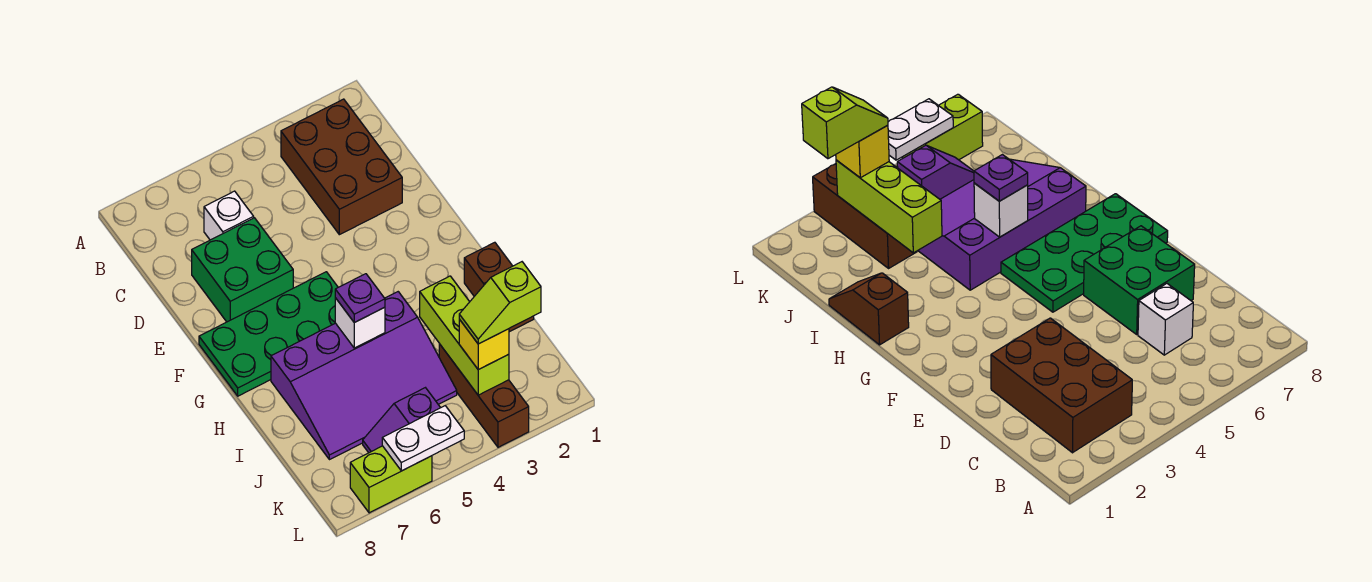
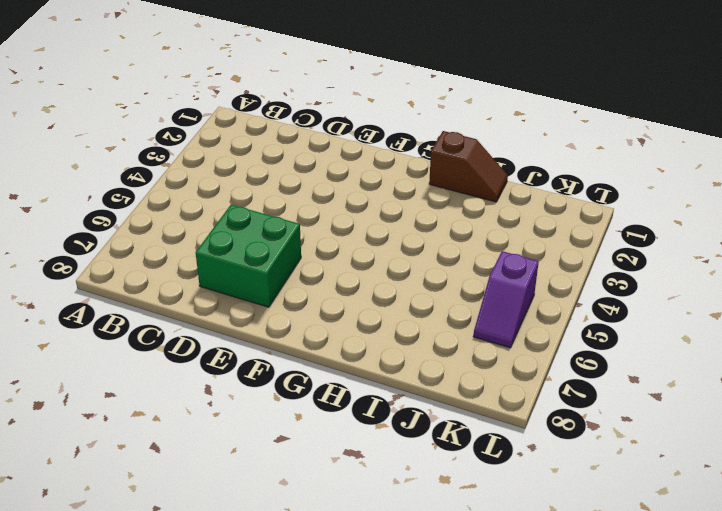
none -> brown 2x3 brick [281,99,402,235]
none -> white 1x1 brick [204,191,254,240]
none -> green 2x4 plate [199,272,338,396]

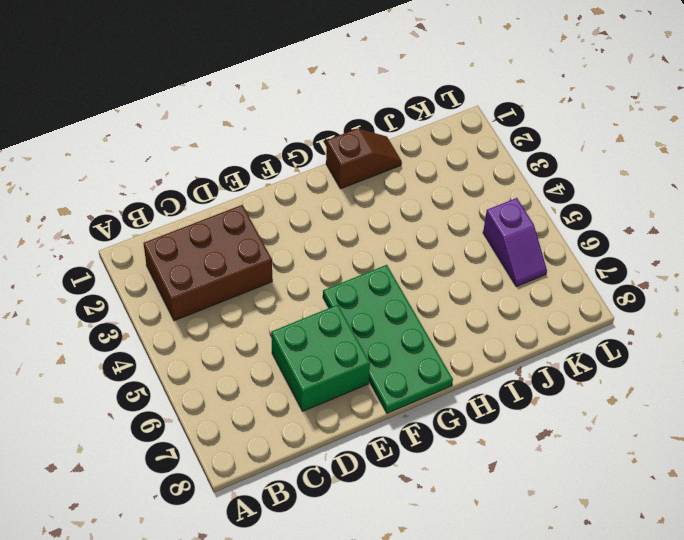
none -> white 1x1 brick [204,191,254,240]
none -> purple 3x4 slope [271,292,457,460]
none -> brown 1x3 brick [439,344,529,447]

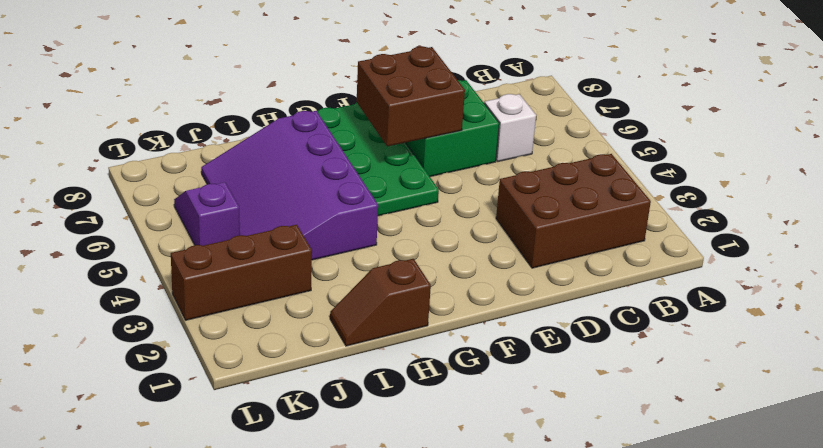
brown 2x2 brick [357,47,465,146] -> none
none -> lime 1x2 brick [350,446,432,513]
none -> white 1x1 brick [335,298,385,348]
none -> lime 1x3 brick [420,276,509,395]

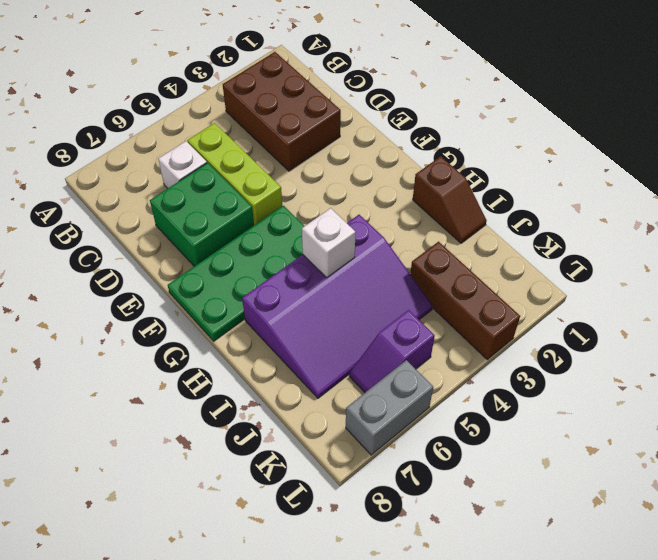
lime 1x3 brick [188,123,282,225] -> lime 1x3 brick moved to [420,276,509,395]
grey 1x2 brick [346,360,433,455] -> lime 1x2 brick [350,446,432,513]
none -> white 1x2 plate [382,406,464,471]
none -> purple 1x1 plate [335,274,385,323]
none -> yellow 1x1 brick [459,319,509,370]

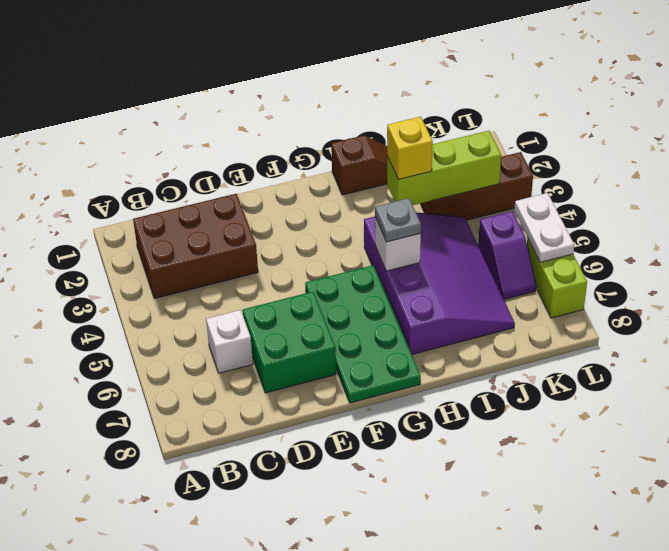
grey 1x1 plate [375,198,421,242] -> purple 1x1 plate [335,274,385,323]
yellow 1x1 brick [387,117,433,179] -> yellow 1x1 brick moved to [459,319,509,370]
none -> lime 1x2 slope [459,262,541,344]

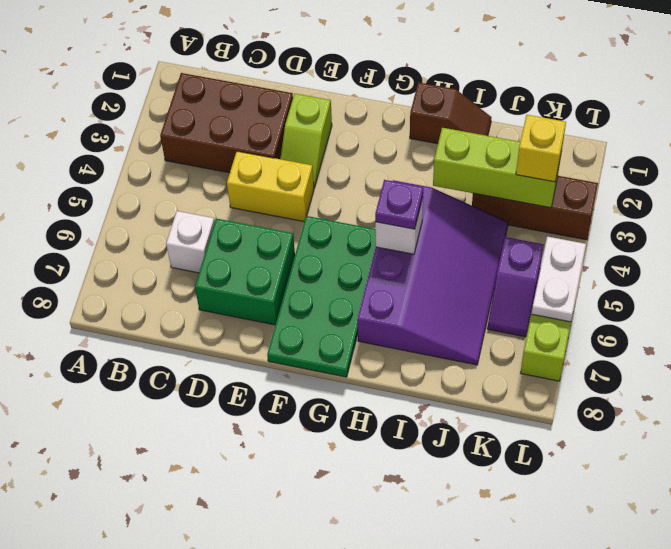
yellow 1x2 brick [227,151,314,221] -> none
lime 1x2 slope [280,94,332,188] -> lime 1x2 slope moved to [459,262,541,344]

